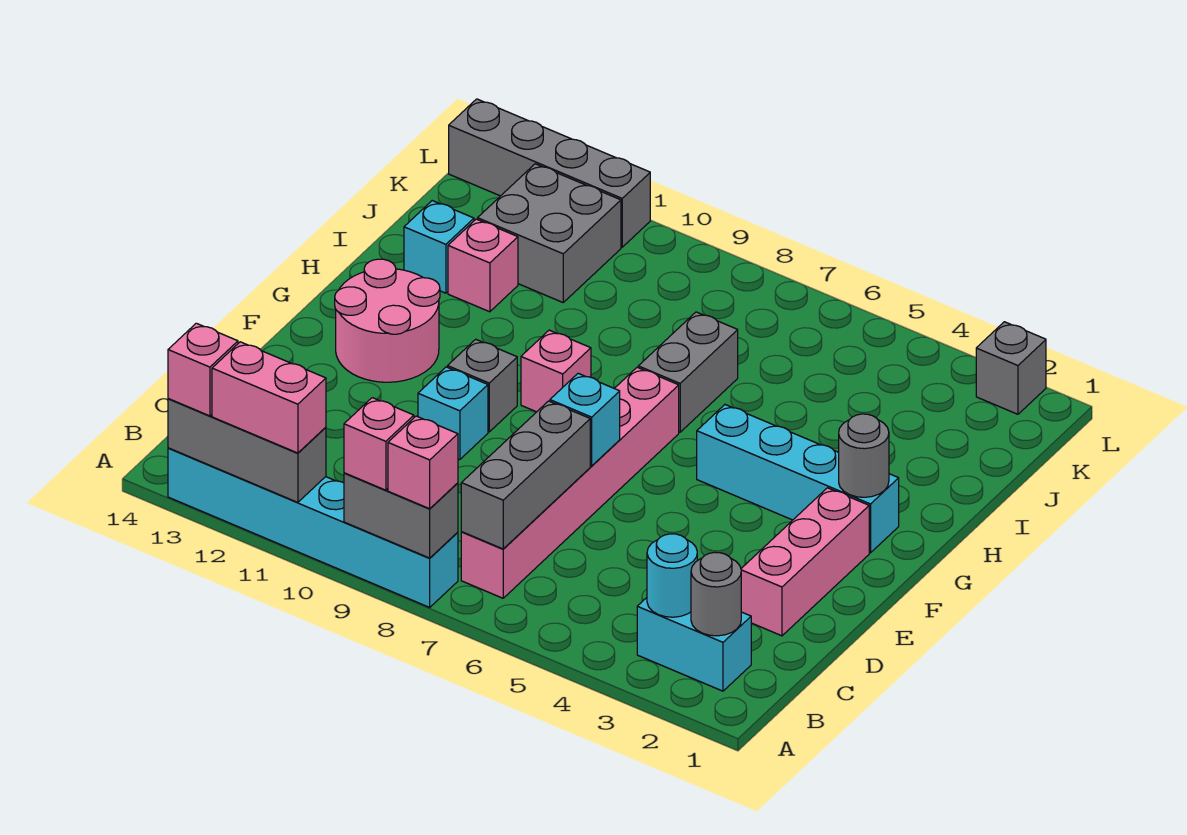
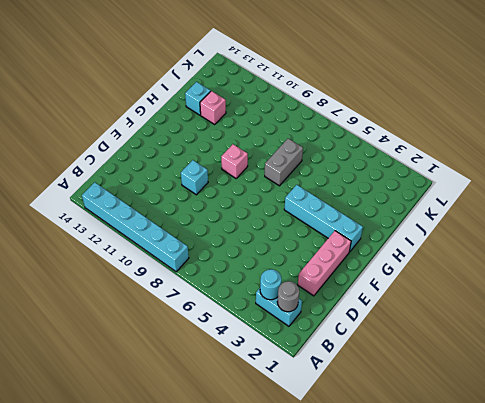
none -> pink 1x6 brick [461,367,679,598]
none -> grey 1x1 brick [447,339,517,432]
none -> pink 2x2 round brick [335,259,440,382]

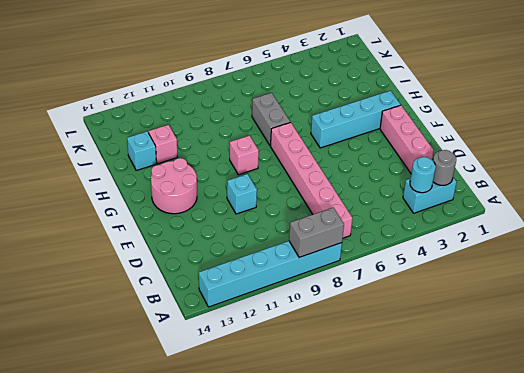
none -> grey 1x1 brick [447,339,517,432]
none -> grey 2x2 brick [478,164,621,302]
none -> grey 1x1 brick [976,322,1046,414]

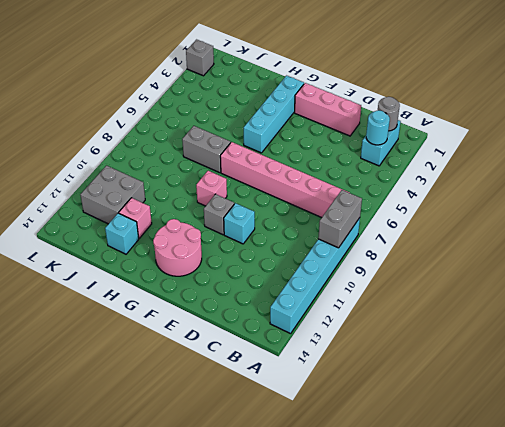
none -> grey 1x4 brick [449,99,650,247]
none -> grey 1x3 brick [168,399,326,502]
none -> grey 1x3 brick [461,401,590,549]

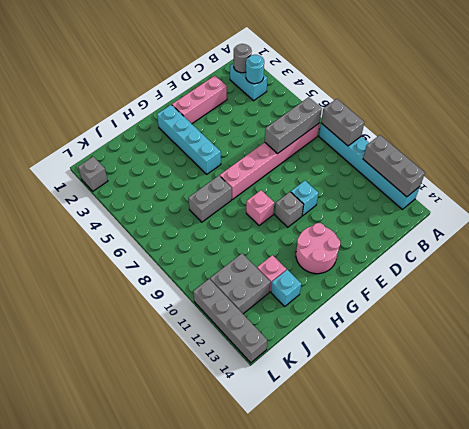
none -> cyan 1x1 brick [550,373,620,466]
none -> grey 1x1 round brick [839,414,889,497]
none -> pink 1x1 brick [388,416,458,509]

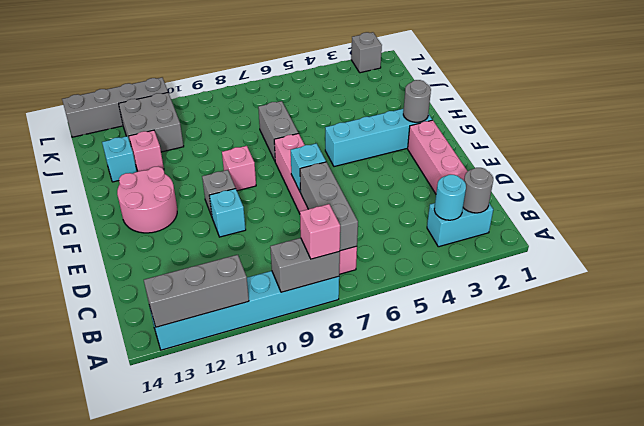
none -> pink 1x1 brick [344,398,414,490]
none -> pink 1x2 brick [212,342,326,453]
none -> pink 1x1 brick [168,323,238,416]

